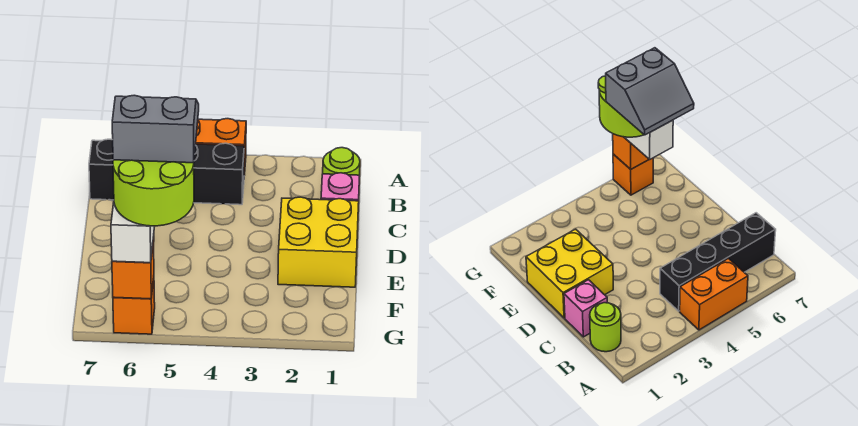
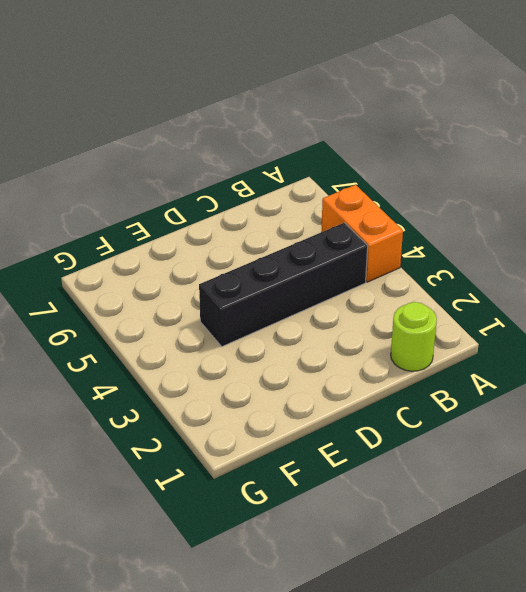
black 1x4 brick [199,223,368,347] -> black 1x4 brick turned to [89,139,244,205]
none -> pink 1x1 brick [321,173,360,201]
none -> yellow 2x2 brick [278,197,359,287]

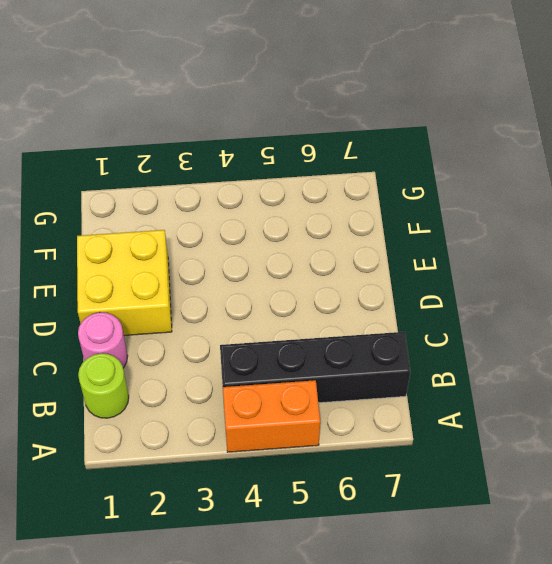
pink 1x1 round brick [78,312,128,368] -> pink 1x1 brick [321,173,360,201]
none -> orange 1x1 brick [113,278,155,334]
none -> orange 1x1 brick [112,238,154,299]

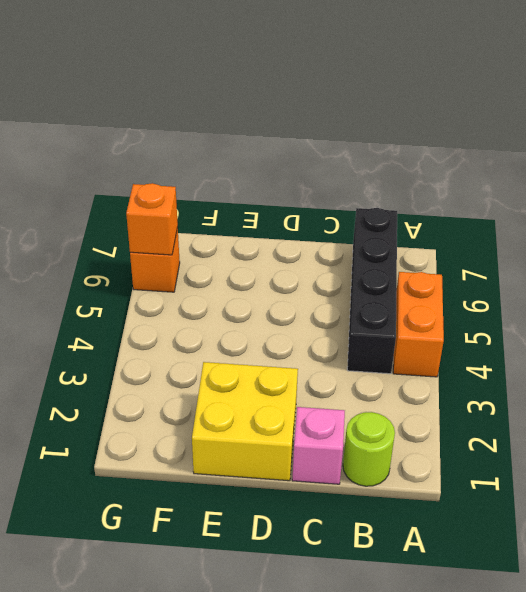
none -> white 1x2 brick [111,203,155,263]
none -> lime 2x2 round brick [113,160,194,226]

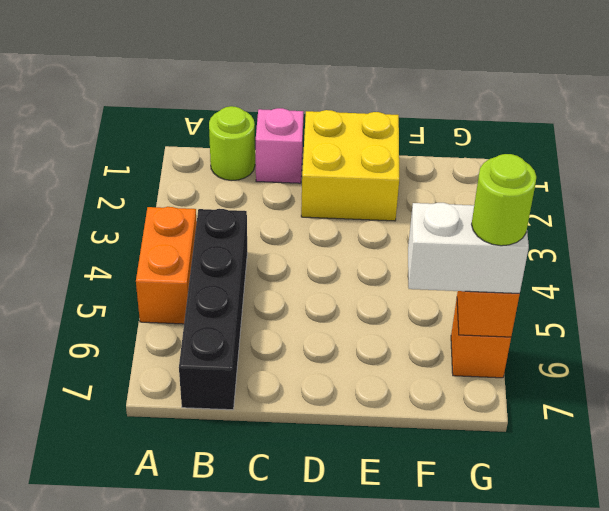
lime 1x1 round brick [472,154,536,246] -> lime 2x2 round brick [113,160,194,226]
none -> grey 2x2 slope [112,95,199,163]

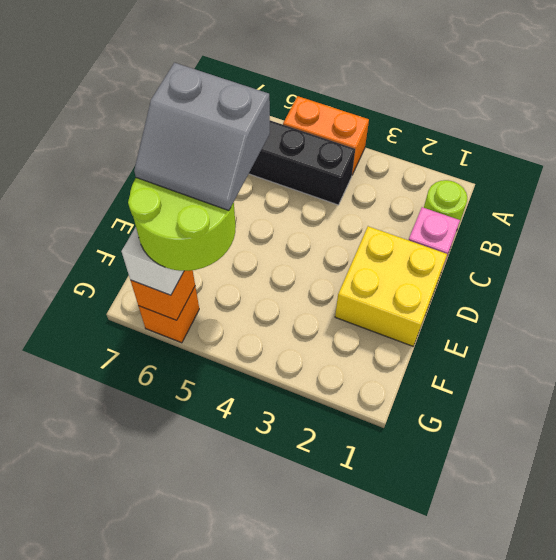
grey 2x2 slope [134,63,270,211] -> grey 2x2 slope turned to [112,95,199,163]

